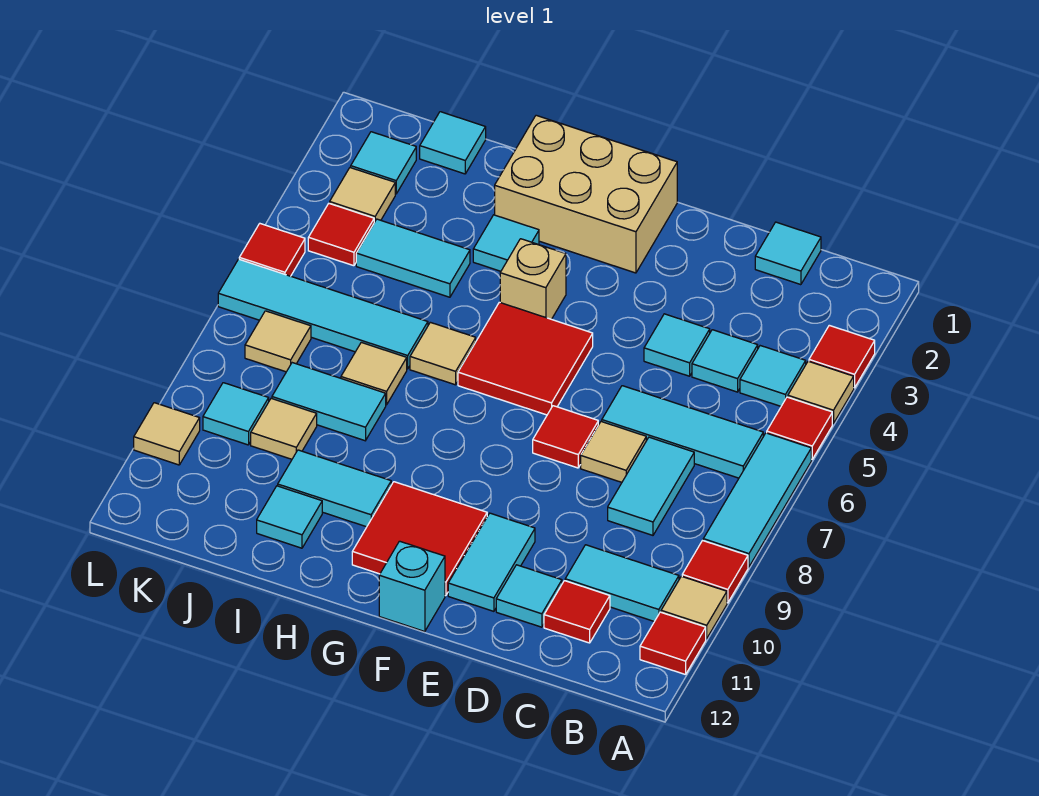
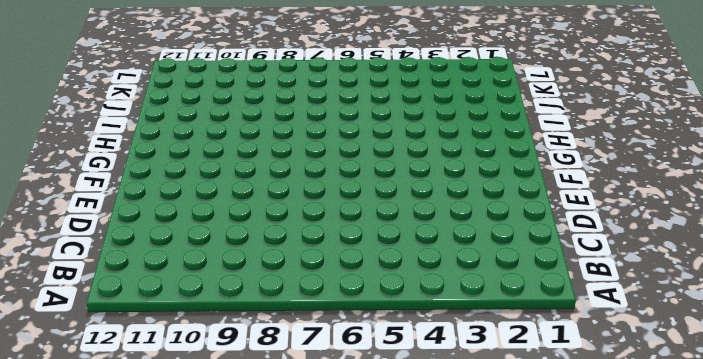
none -> red 1x1 tile [809,325,875,388]
none -> tan 1x1 tile [788,361,854,424]
none -> red 1x1 tile [767,397,832,459]
none -> cyan 1x3 tile [703,433,811,567]

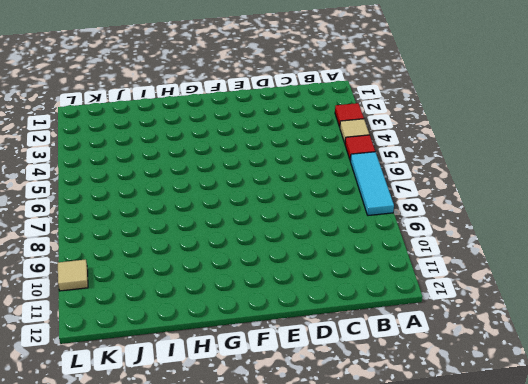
none -> red 1x1 tile [682,541,748,603]
none -> tan 1x1 tile [661,576,727,639]
none -> red 1x1 tile [640,612,706,675]
none -> cyan 1x1 tile [740,346,806,406]

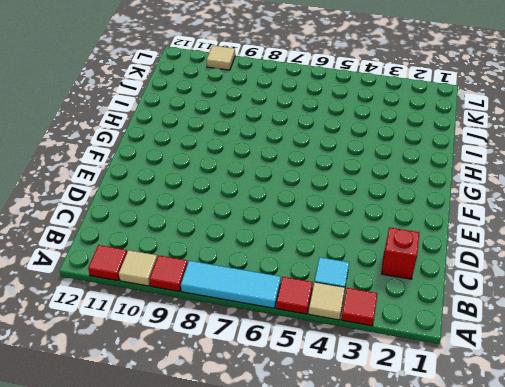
red 1x1 brick [382,227,419,279] -> none
none -> cyan 1x3 tile [602,386,763,478]
none -> cyan 1x2 tile [565,545,679,622]
none -> cyan 1x1 tile [755,222,821,285]
none -> cyan 1x1 tile [692,330,758,392]

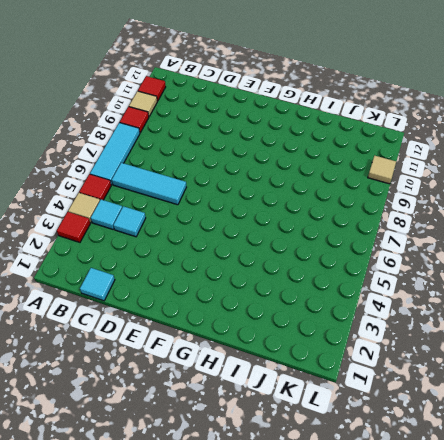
none -> cyan 1x2 tile [565,545,679,622]
none -> cyan 1x2 tile [608,437,694,535]
none -> red 1x1 tile [544,581,610,643]
none -> cyan 1x1 tile [644,314,710,376]

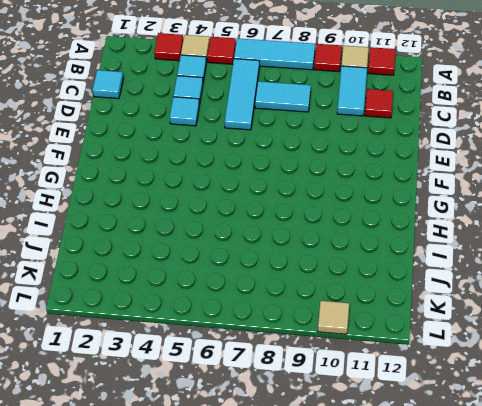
none -> tan 1x1 tile [581,421,646,482]
none -> cyan 1x1 tile [496,565,562,627]
none -> red 1x1 tile [533,406,598,468]
none -> cyan 1x2 tile [448,513,535,611]

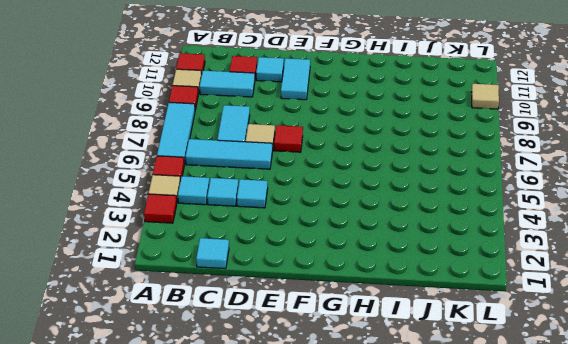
none -> tan 2x3 brick [495,115,677,273]
none -> red 2x2 tile [458,302,593,415]
none -> red 2x2 tile [352,482,487,596]
none -> cyan 1x1 brick [379,541,445,631]

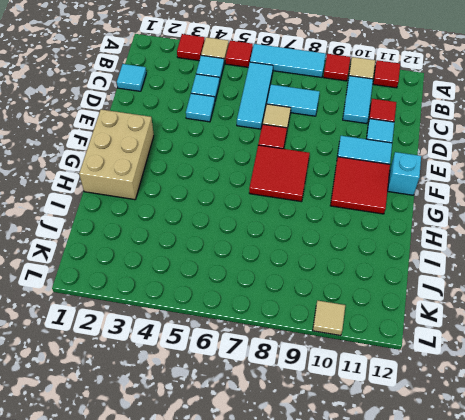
red 2x2 tile [249,145,310,202] -> red 2x2 tile moved to [458,302,593,415]
none -> tan 1x1 brick [500,239,566,319]
none -> cyan 1x1 tile [473,215,539,271]
none -> tan 1x1 tile [410,322,476,385]
none -> cyan 1x2 tile [278,450,391,527]

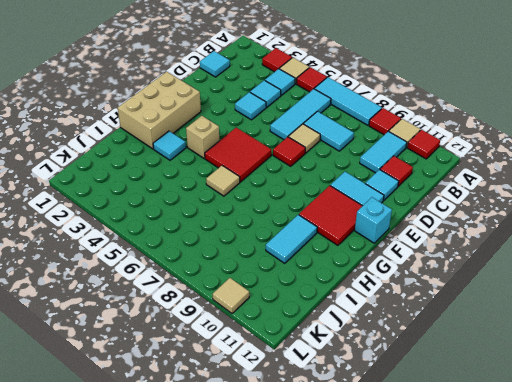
none -> cyan 1x2 tile [356,219,470,297]
none -> cyan 1x4 tile [218,259,428,369]
none -> tan 1x1 tile [341,342,407,405]
none -> cyan 1x2 tile [272,363,386,441]

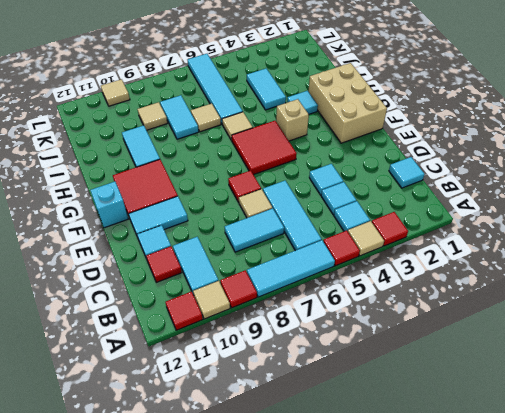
none -> cyan 1x1 tile [257,486,322,548]
none -> cyan 1x1 tile [420,112,486,174]
none -> cyan 1x1 tile [351,132,416,194]
none -> tan 1x1 tile [330,168,395,222]

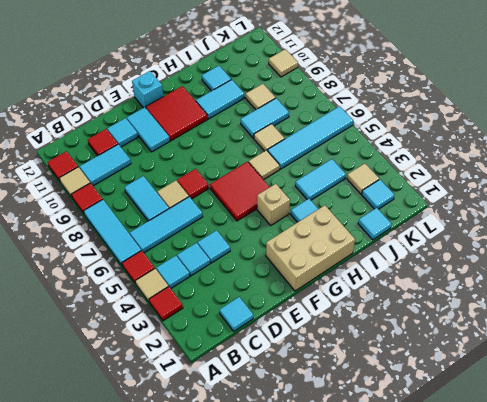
none -> red 1x1 tile [308,203,374,266]
none -> tan 1x1 tile [245,311,311,372]
none -> cyan 1x1 tile [203,383,269,445]
none -> red 1x1 tile [239,224,305,276]

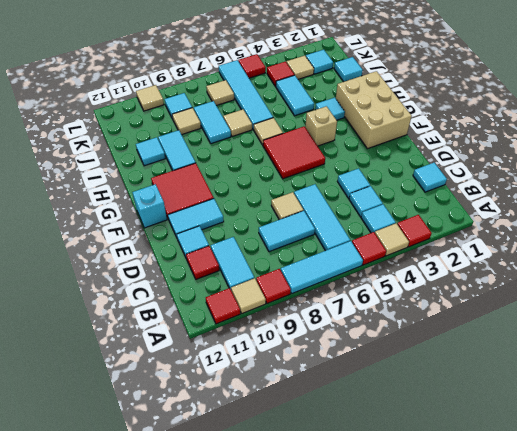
none -> red 1x1 tile [533,406,598,468]

